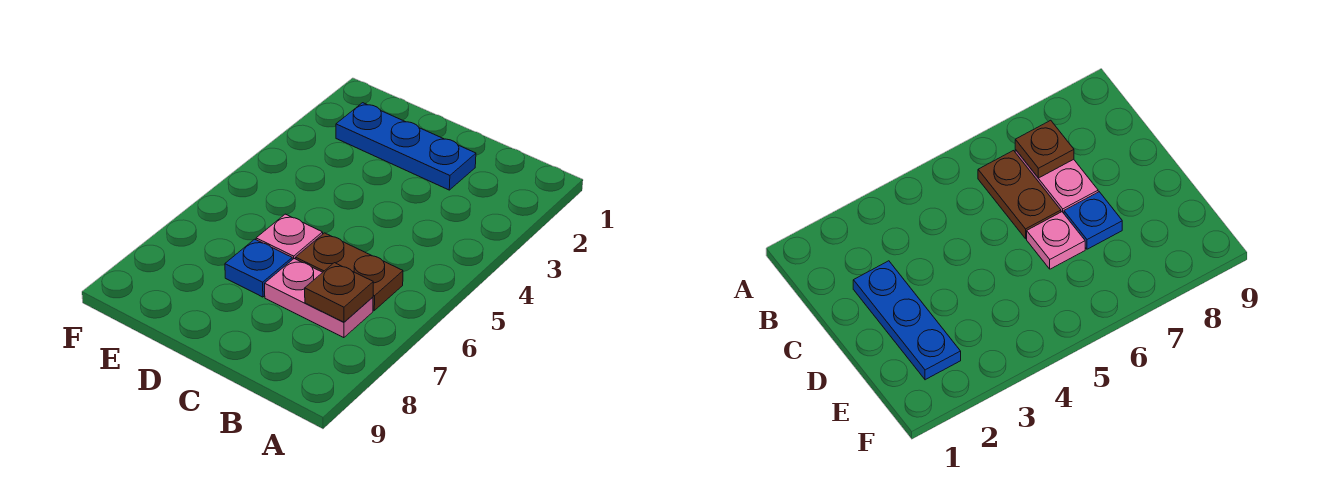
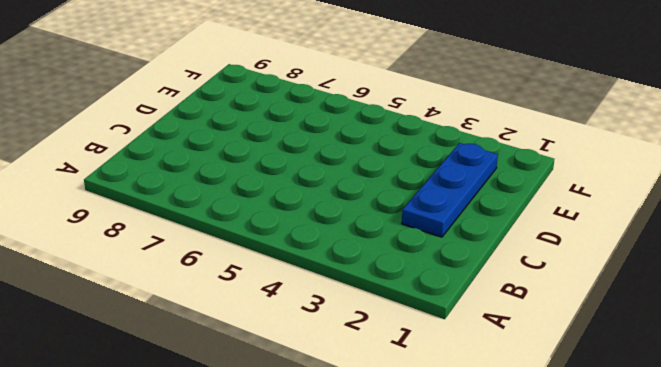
none -> brown 1x2 plate [296,233,403,310]
none -> pink 1x2 plate [265,259,373,338]

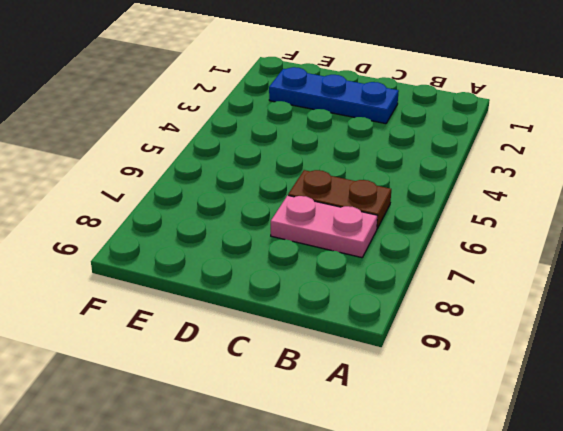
none -> pink 1x1 plate [256,214,323,260]
none -> blue 1x1 plate [225,239,292,297]

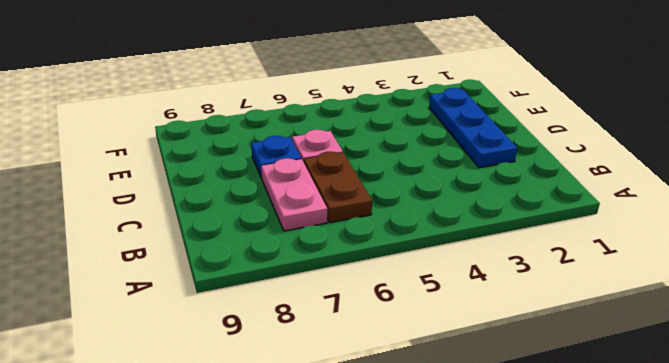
none -> brown 1x1 plate [305,263,373,322]

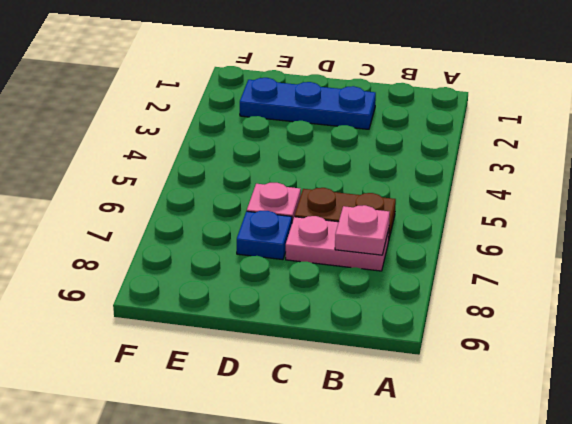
pink 1x1 plate [335,205,390,255] -> brown 1x1 plate [305,263,373,322]

